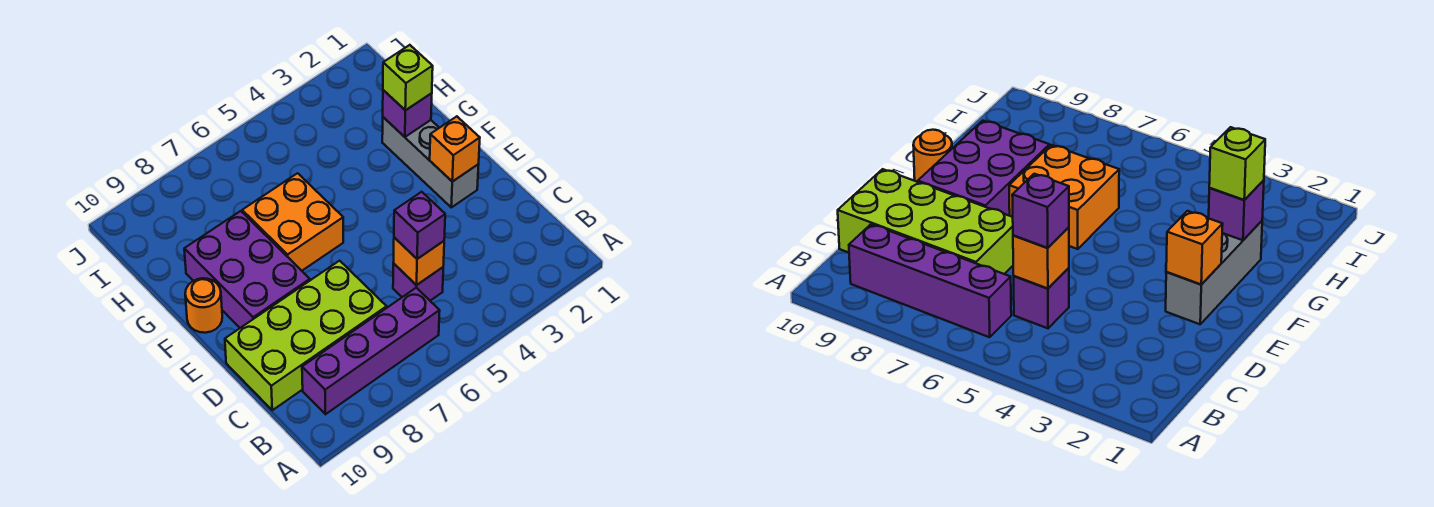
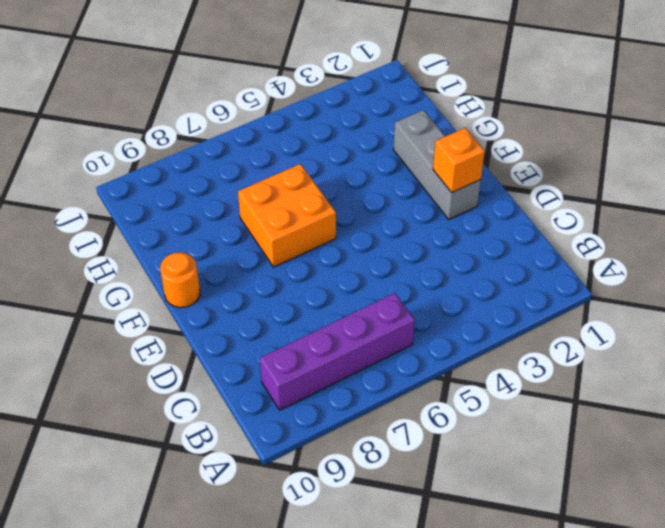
none -> purple 1x1 brick [393,264,443,301]
none -> lime 2x4 brick [225,261,387,410]
none -> purple 2x3 brick [184,211,310,328]

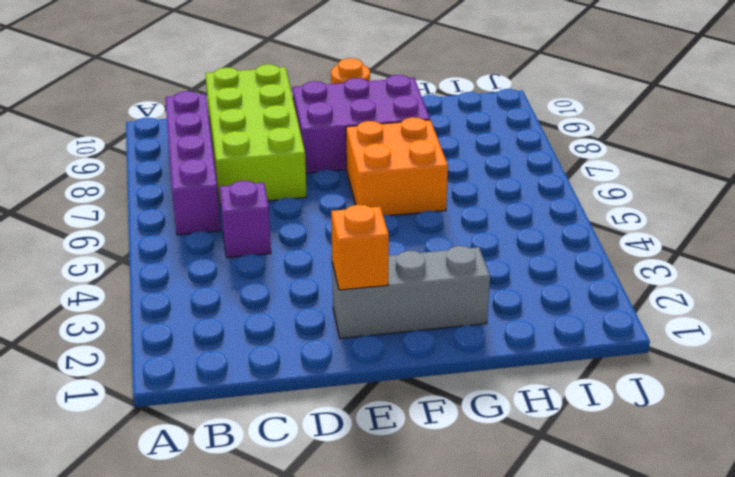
none -> orange 1x1 brick [393,237,444,285]
none -> purple 1x1 brick [383,90,432,137]
none -> purple 1x1 brick [394,192,445,259]

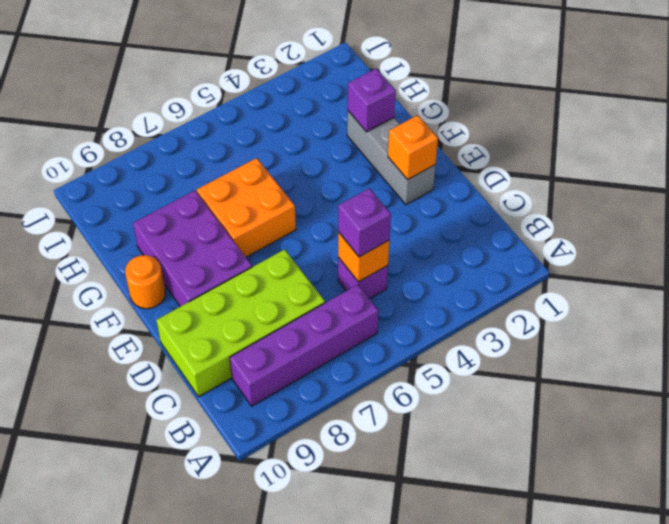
none -> lime 1x1 brick [383,45,433,110]

